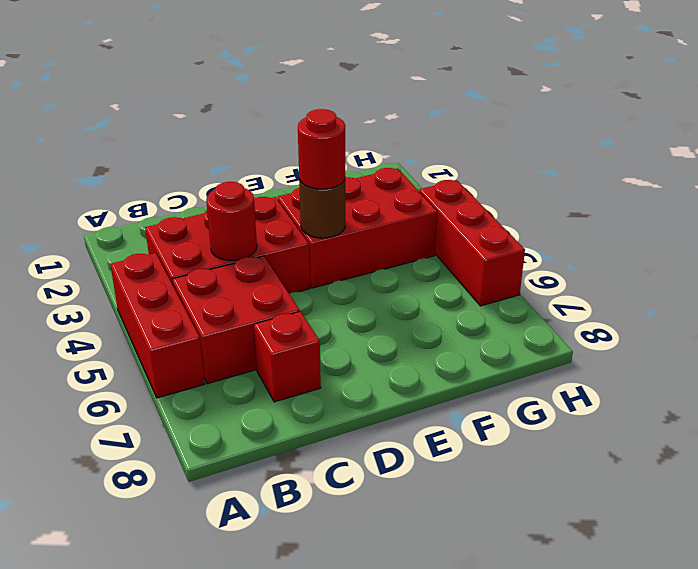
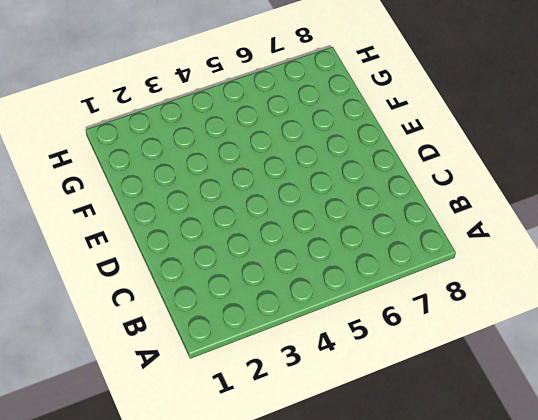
none -> red 1x3 brick [110,253,205,398]
none -> red 2x3 brick [145,197,310,294]

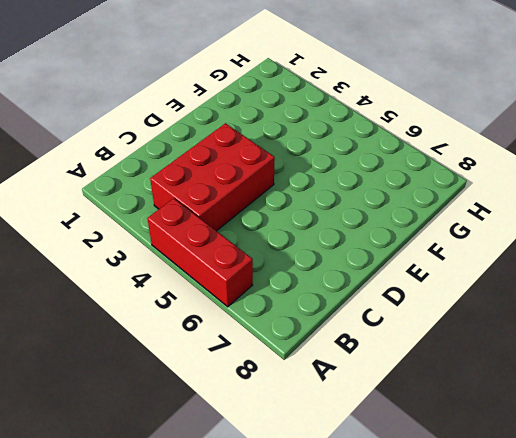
none -> red 2x2 brick [172,256,300,384]
none -> red 1x1 brick [254,312,321,402]

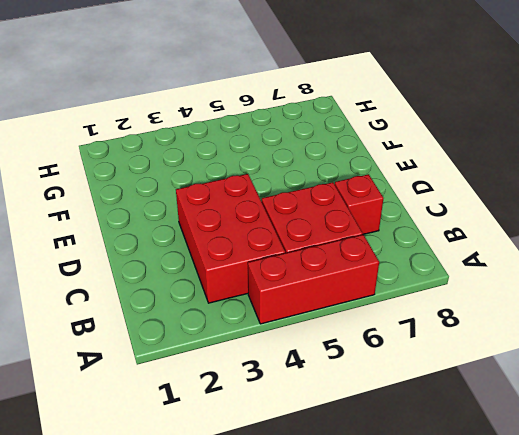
none -> red 2x3 brick [277,168,437,288]
none -> red 1x3 brick [419,180,525,306]

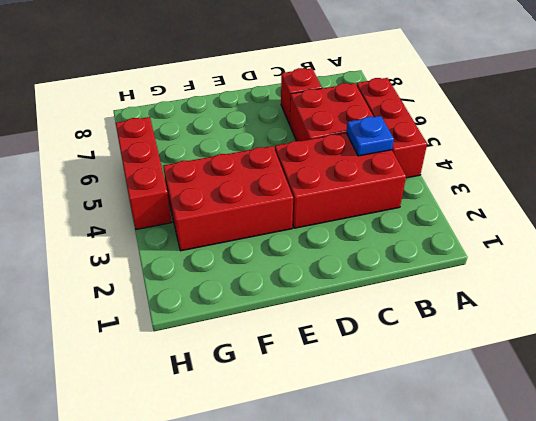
blue 1x1 plate [346,116,394,156] -> none
none -> red 1x1 round brick [206,182,257,261]
none -> brown 1x1 round brick [299,179,345,238]

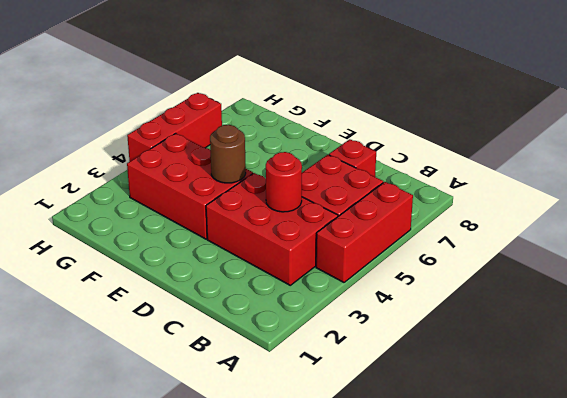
none -> red 1x1 round brick [298,109,345,189]

